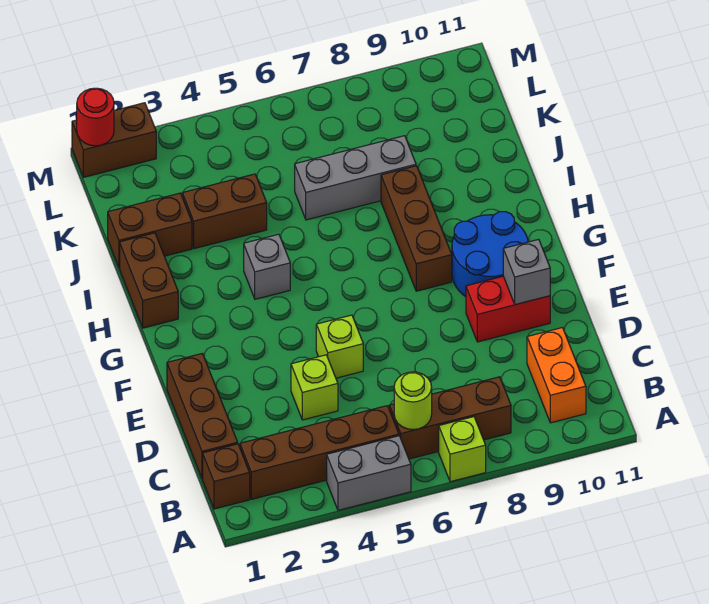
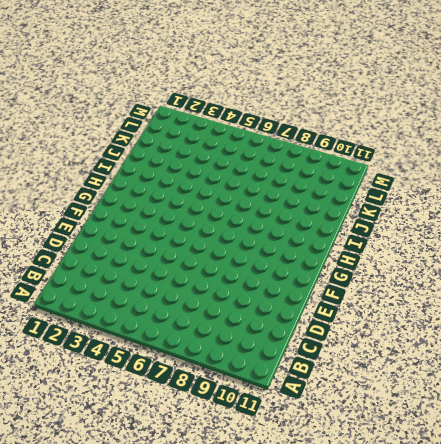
none -> grey 1x2 brick [327,436,411,510]
none -> lime 1x1 brick [439,417,486,482]
none -> brown 1x1 brick [203,444,250,509]

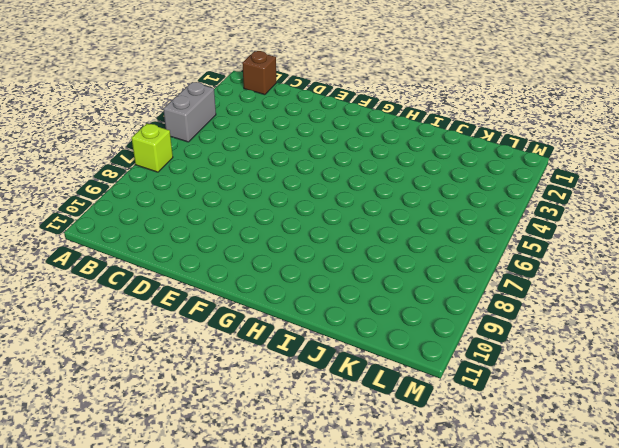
none -> brown 1x4 brick [240,406,399,499]
none -> brown 1x3 brick [389,377,511,459]
none -> orange 1x2 brick [527,328,586,423]

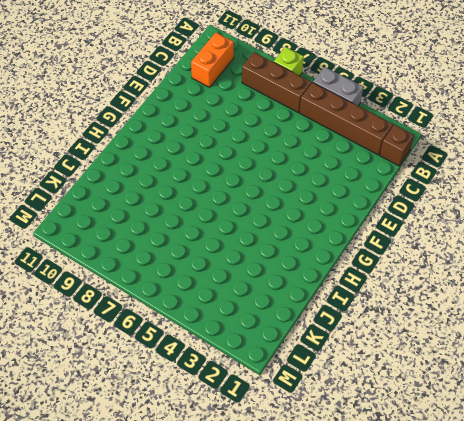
none -> brown 1x3 brick [167,354,238,479]
none -> lime 1x1 brick [291,355,338,420]
none -> lime 1x1 brick [316,315,363,378]

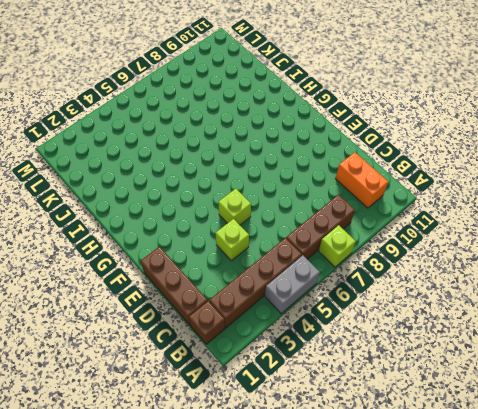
none -> red 1x2 brick [466,276,550,342]
none -> blue 2x2 round brick [452,212,528,297]
none -> brown 1x3 brick [381,166,452,291]

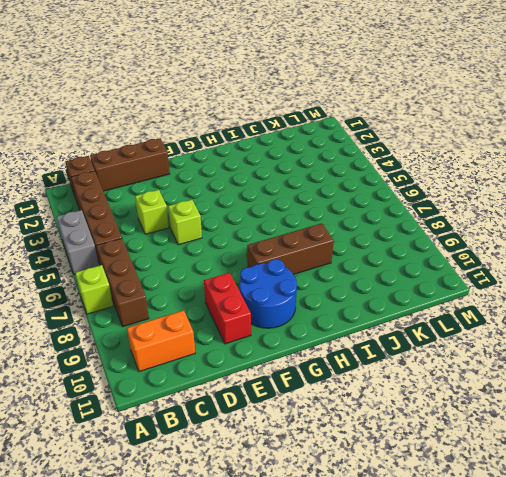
none -> brown 1x2 brick [120,233,178,328]
none -> grey 1x1 brick [244,234,290,299]
none -> brown 1x2 brick [108,193,192,268]

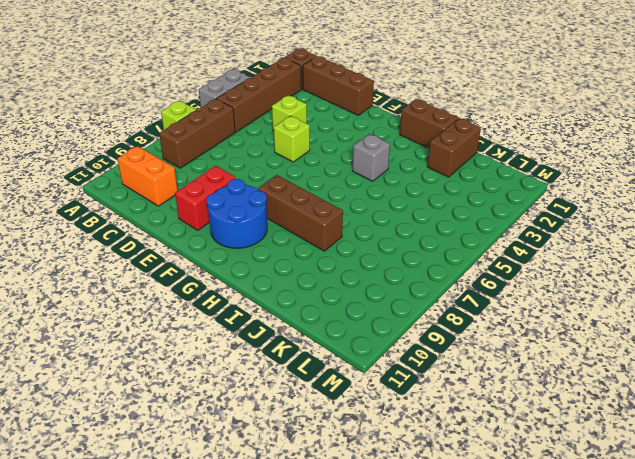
none -> brown 1x2 brick [182,174,267,249]
none -> grey 1x3 brick [295,136,416,220]
none -> brown 1x2 brick [72,103,156,177]

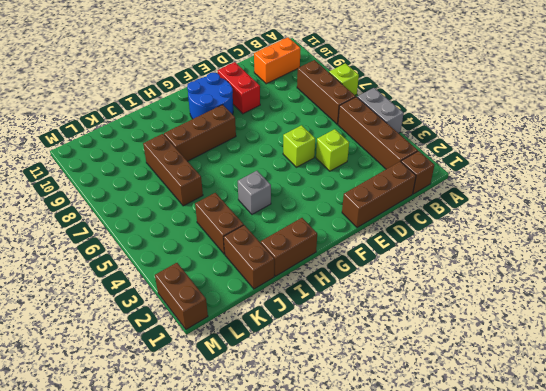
brown 1x3 brick [143,134,203,206] -> grey 1x3 brick [295,136,416,220]
none -> lime 1x1 round brick [394,372,432,430]
none -> grey 1x1 brick [503,239,550,305]
none -> red 1x1 round brick [77,88,114,146]

